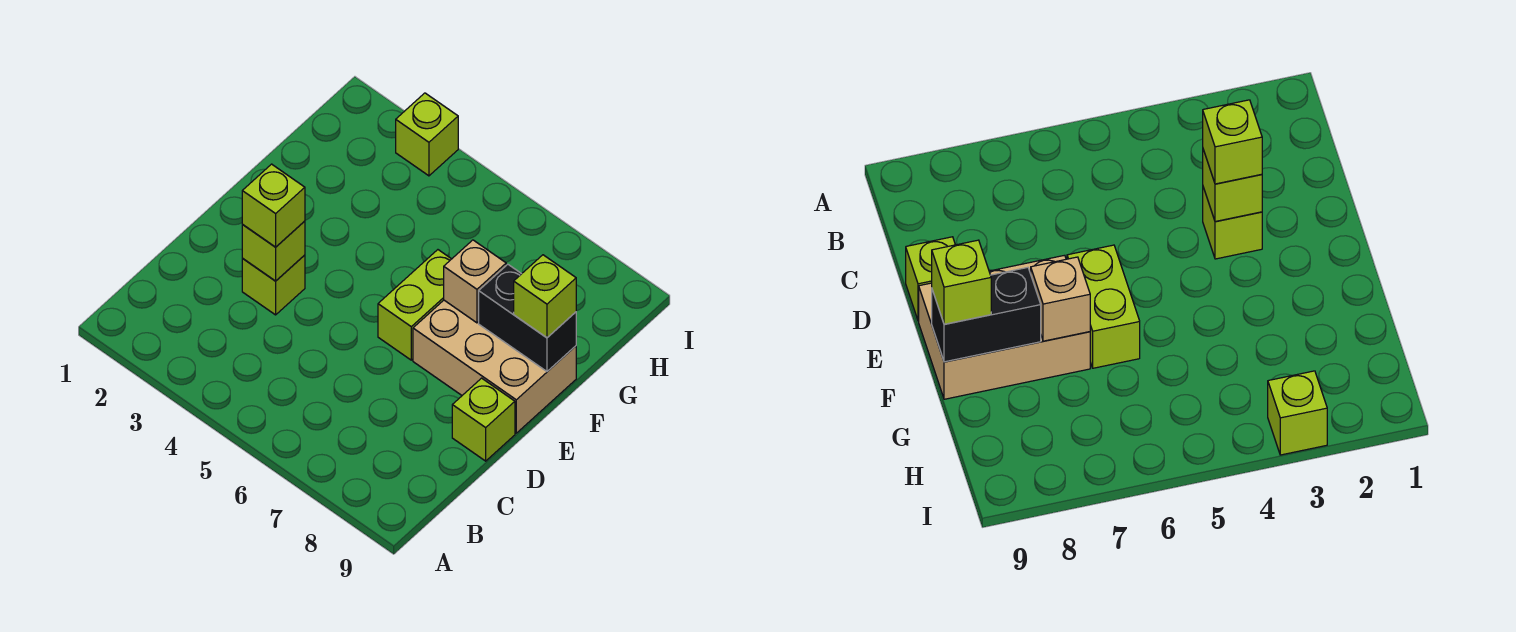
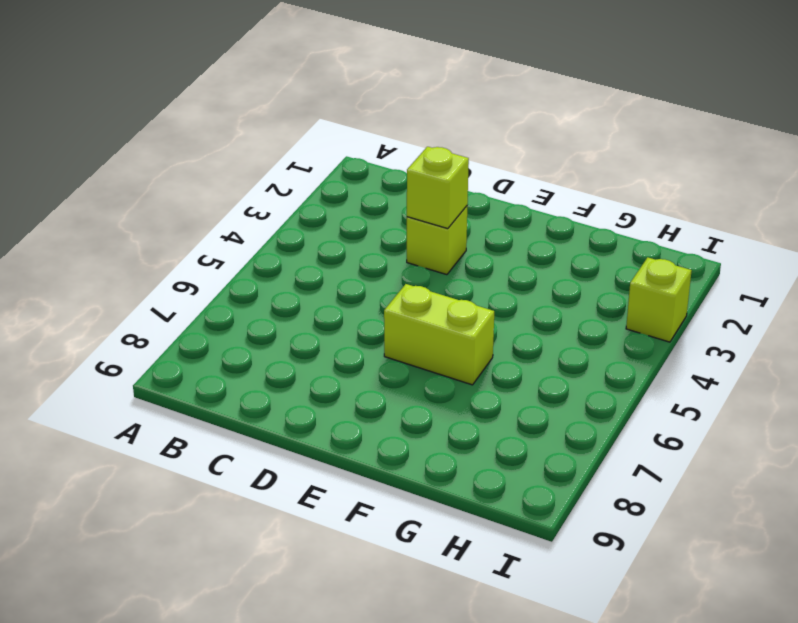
none -> lime 1x1 brick [452,378,515,461]
none -> tan 2x3 brick [413,300,576,433]

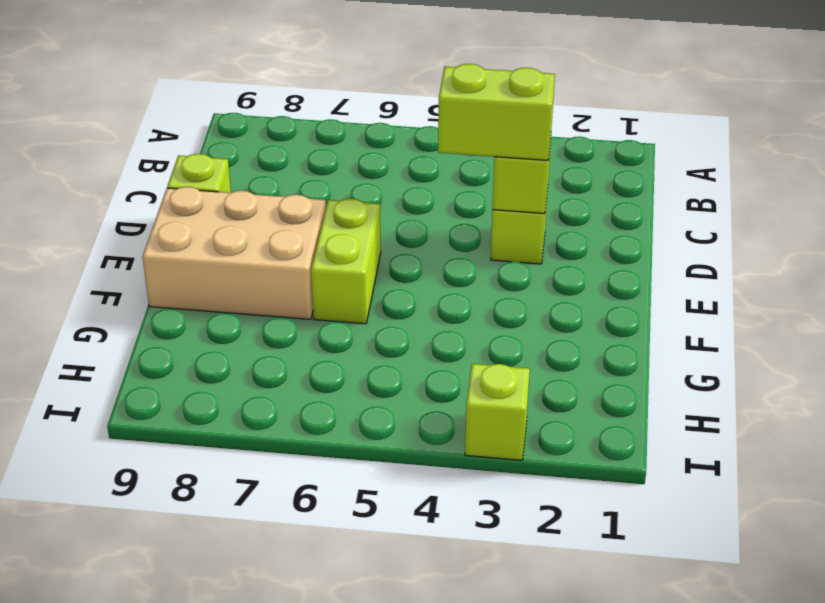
lime 1x2 brick [438,64,555,160] -> lime 1x1 brick [242,164,305,247]
none -> tan 1x1 brick [444,240,506,323]
none -> black 1x2 brick [479,265,576,371]

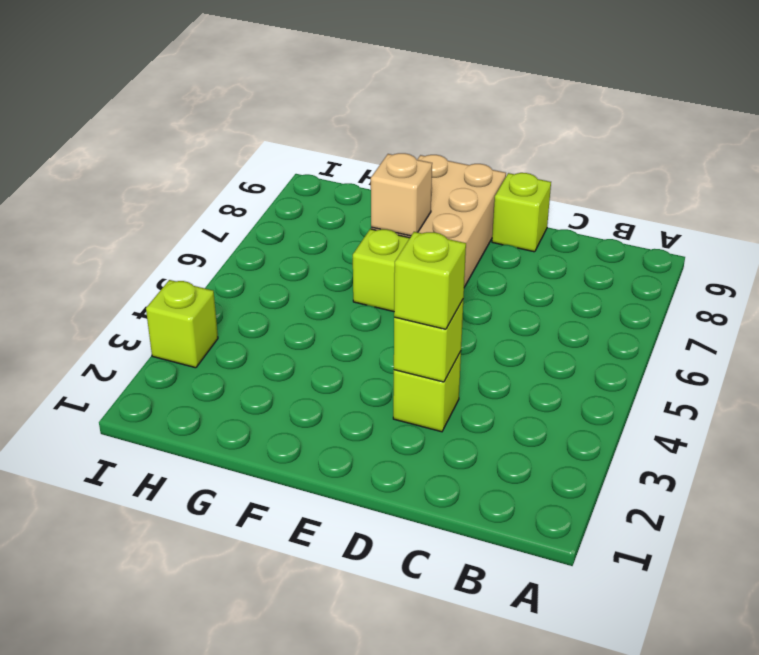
none -> black 1x2 brick [479,265,576,371]
none -> lime 1x1 brick [514,255,576,337]

